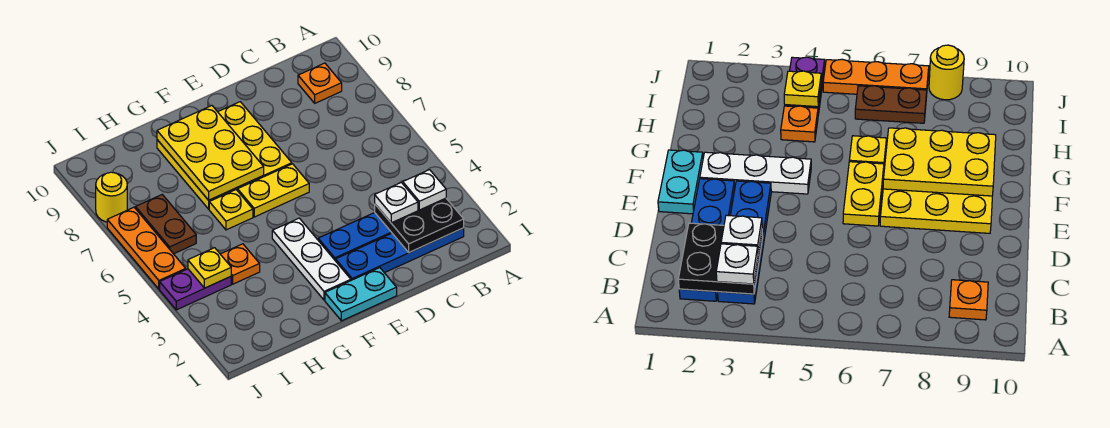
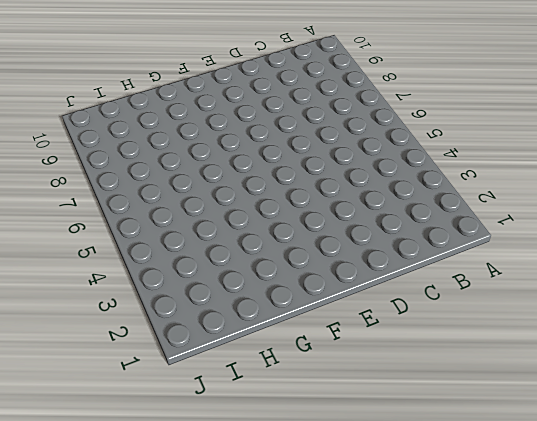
none -> blue 1x4 plate [336,228,464,280]
none -> blue 1x4 plate [318,213,392,261]
none -> orange 1x1 plate [298,63,342,103]

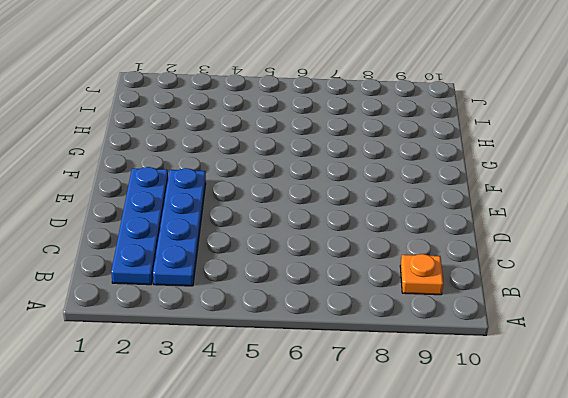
none -> cyan 1x2 plate [325,268,397,321]
none -> yellow 1x2 plate [238,164,309,217]
none -> yellow 3x3 plate [157,102,292,209]

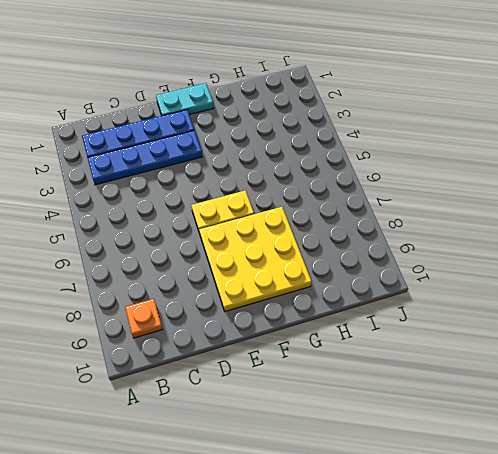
none -> white 1x3 plate [272,218,351,300]
none -> yellow 1x1 plate [209,190,253,230]
none -> orange 1x1 plate [221,244,260,284]

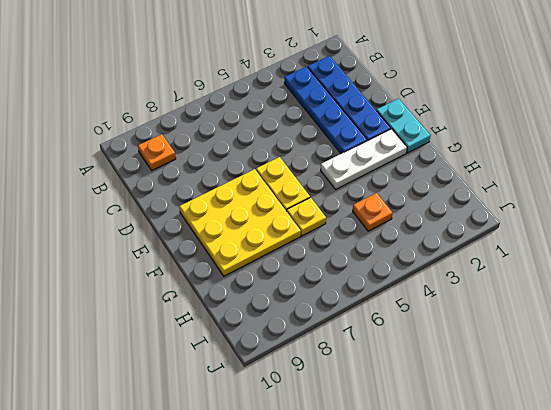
none -> purple 1x2 plate [160,269,231,310]
none -> brown 1x2 plate [136,195,196,254]
none -> orange 1x3 plate [107,207,186,289]

